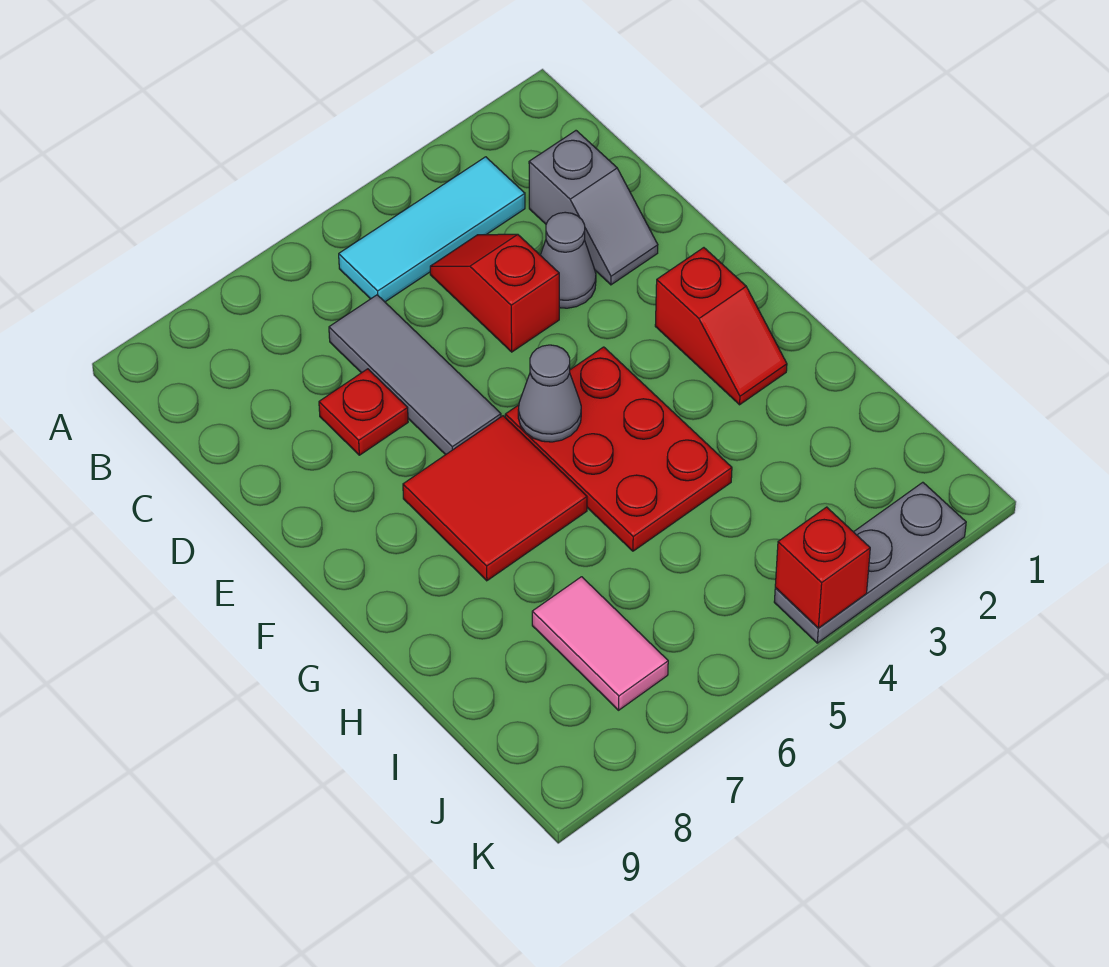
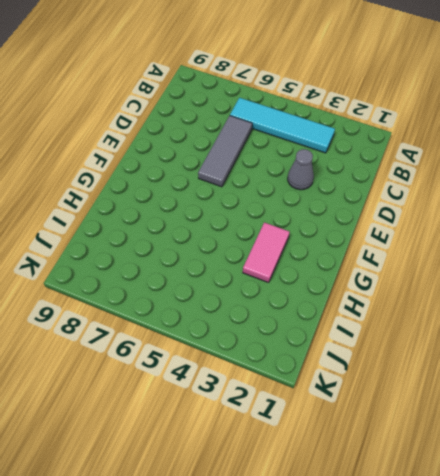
cyan 1x4 tile [230,98,335,153] -> cyan 1x3 tile [339,157,525,302]
pink 1x2 tile [243,222,290,283] -> pink 1x2 tile moved to [532,577,668,710]
none -> grey 1x2 slope [529,131,658,285]
none -> red 1x2 slope [430,234,559,352]
none -> red 1x1 plate [319,369,408,455]

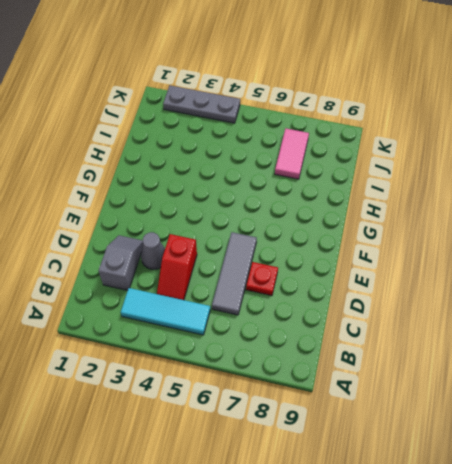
none -> red 1x2 slope [655,248,787,405]
none -> red 2x3 plate [505,347,732,551]
none -> red 2x2 tile [403,416,587,581]

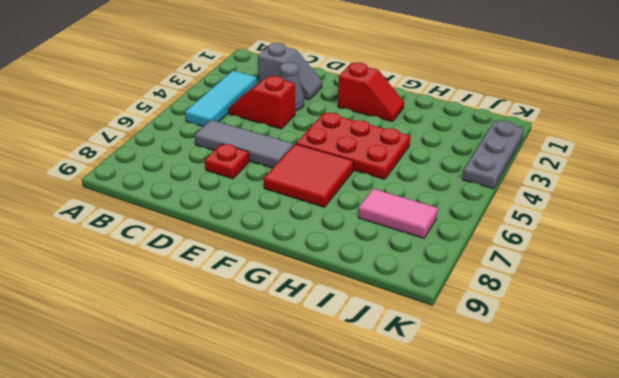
none -> grey 1x1 cone [518,345,581,442]
none -> red 1x1 brick [775,507,870,628]

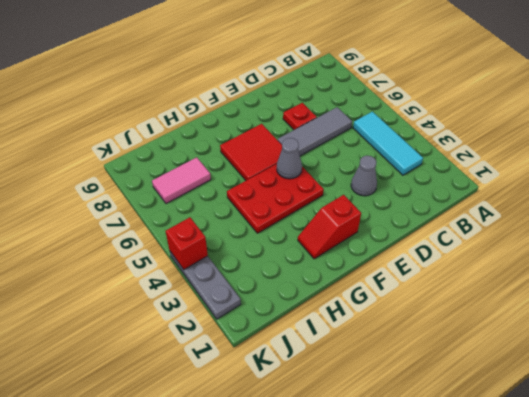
none -> grey 1x2 slope [529,131,658,285]
none -> red 1x2 slope [430,234,559,352]

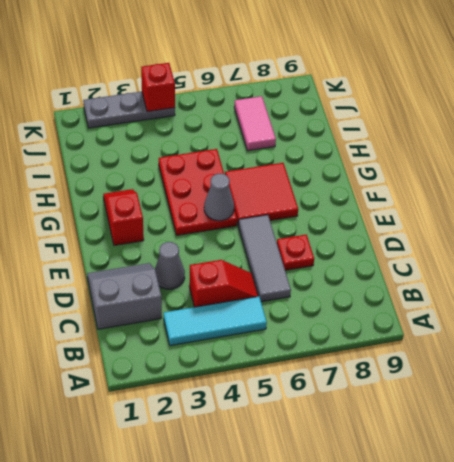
grey 2x2 slope [87,263,162,329] -> grey 1x2 slope [529,131,658,285]
red 1x2 slope [189,260,258,307] -> red 1x2 slope turned to [430,234,559,352]

